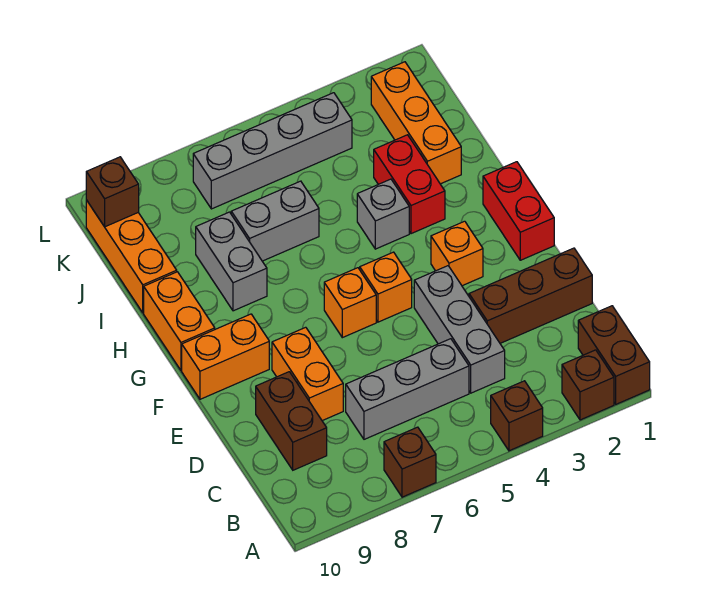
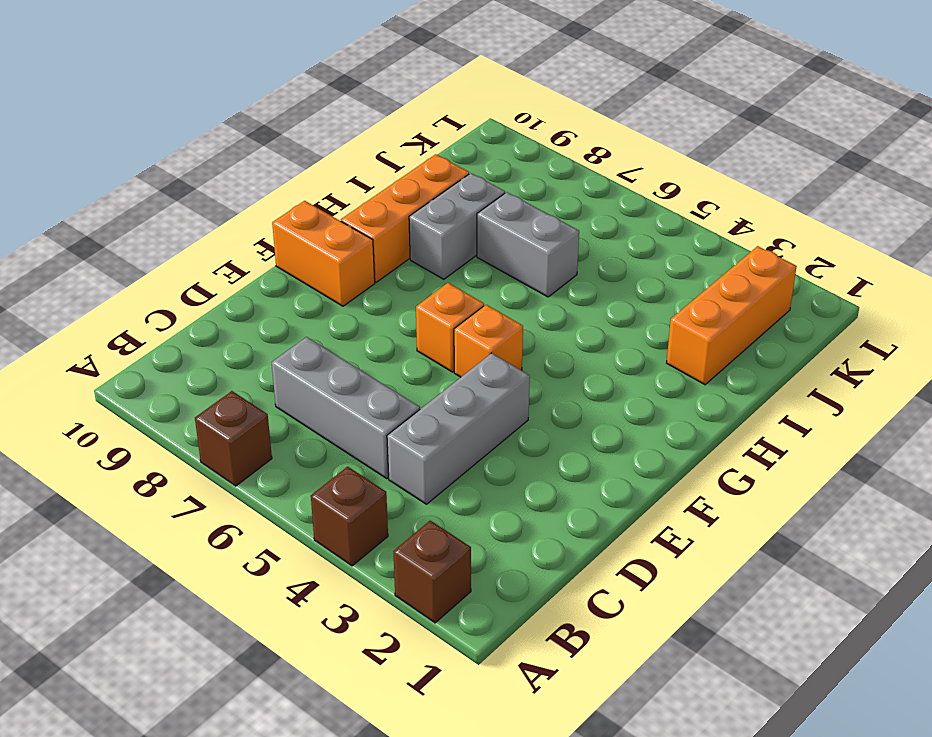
orange 1x3 brick [341,154,469,282] -> orange 1x3 brick moved to [86,200,177,313]
none -> brown 1x2 brick [578,306,650,404]
none -> brown 1x2 brick [256,372,327,470]
none -> brown 1x3 brick [469,248,592,343]

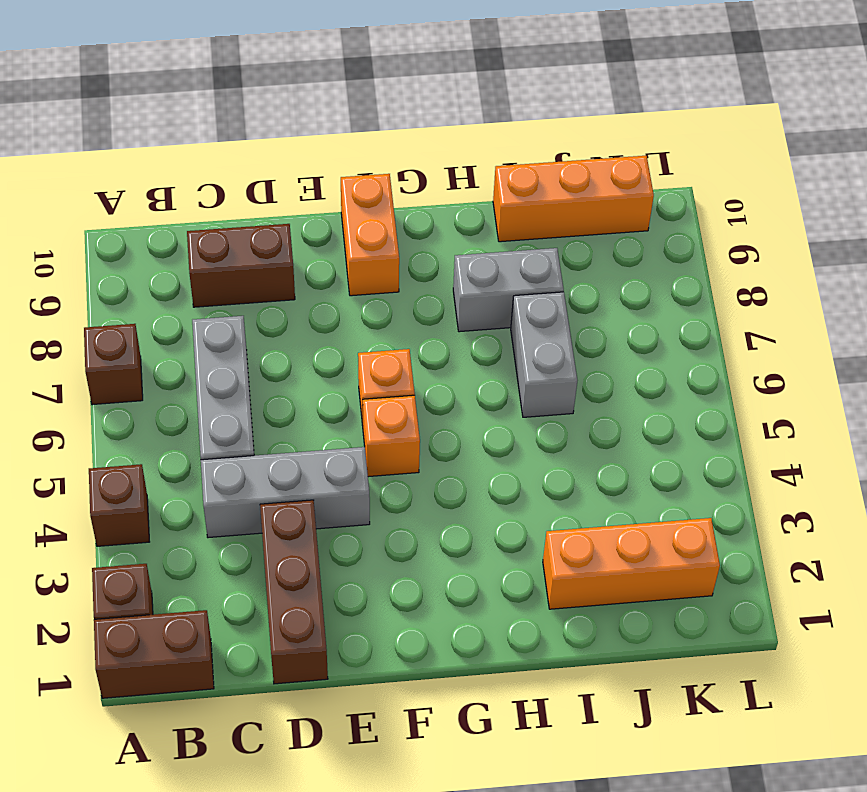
none -> orange 1x2 brick [272,327,343,421]
none -> red 1x2 brick [483,162,554,260]
none -> orange 1x1 brick [431,221,483,286]

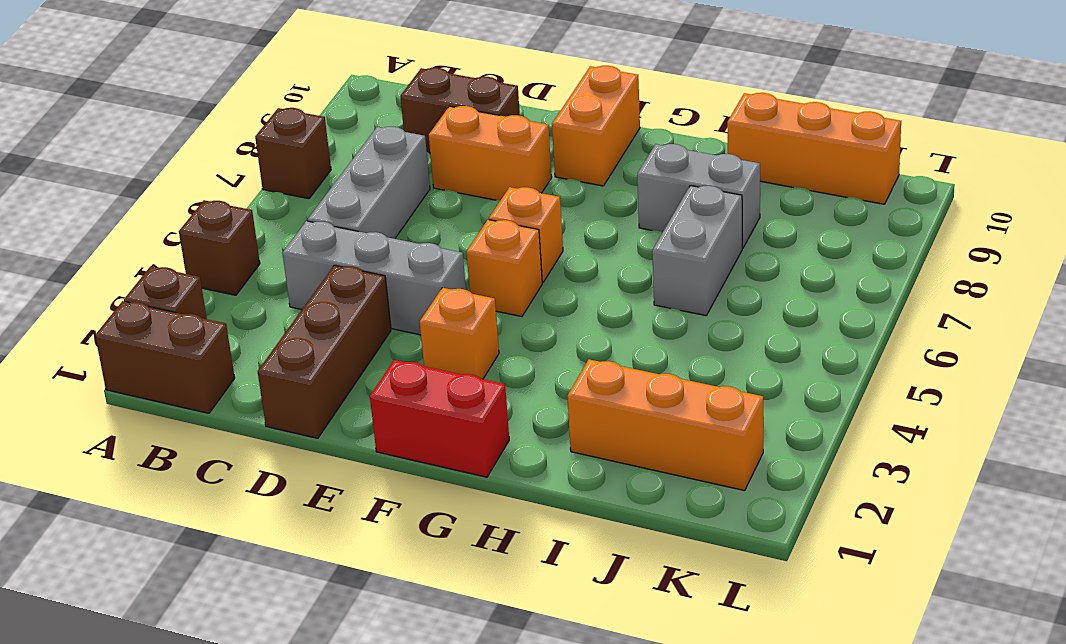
none -> orange 1x2 brick [144,272,215,370]
none -> red 1x2 brick [374,135,445,234]
none -> grey 1x1 brick [357,179,409,249]

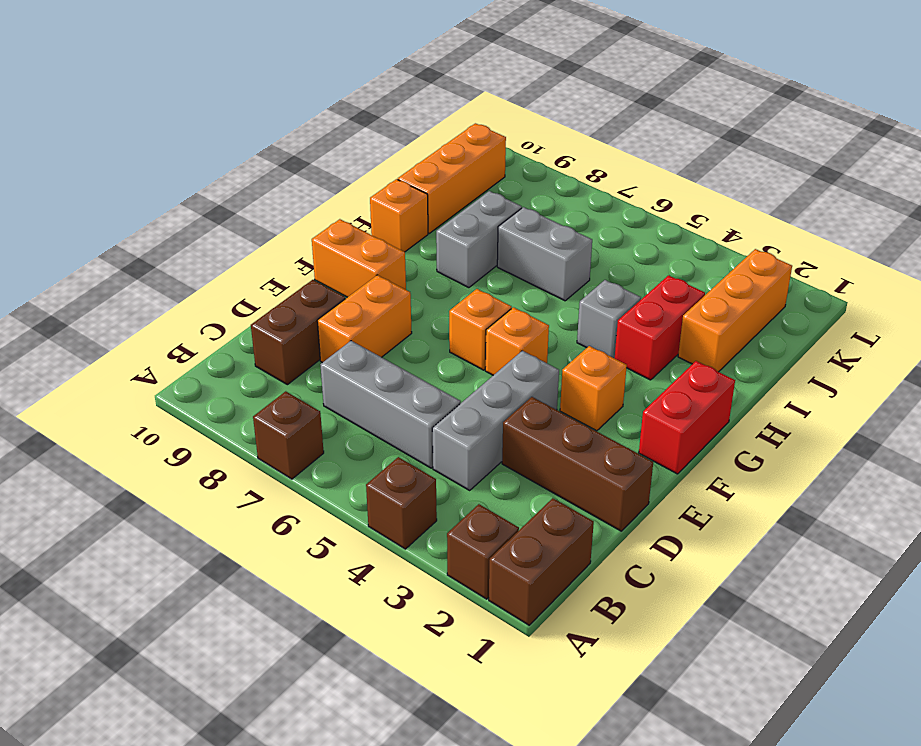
orange 1x1 brick [370,179,428,252] -> orange 1x2 brick [144,272,215,370]
none -> grey 1x4 brick [193,93,352,209]
none -> brown 1x1 brick [86,157,139,227]

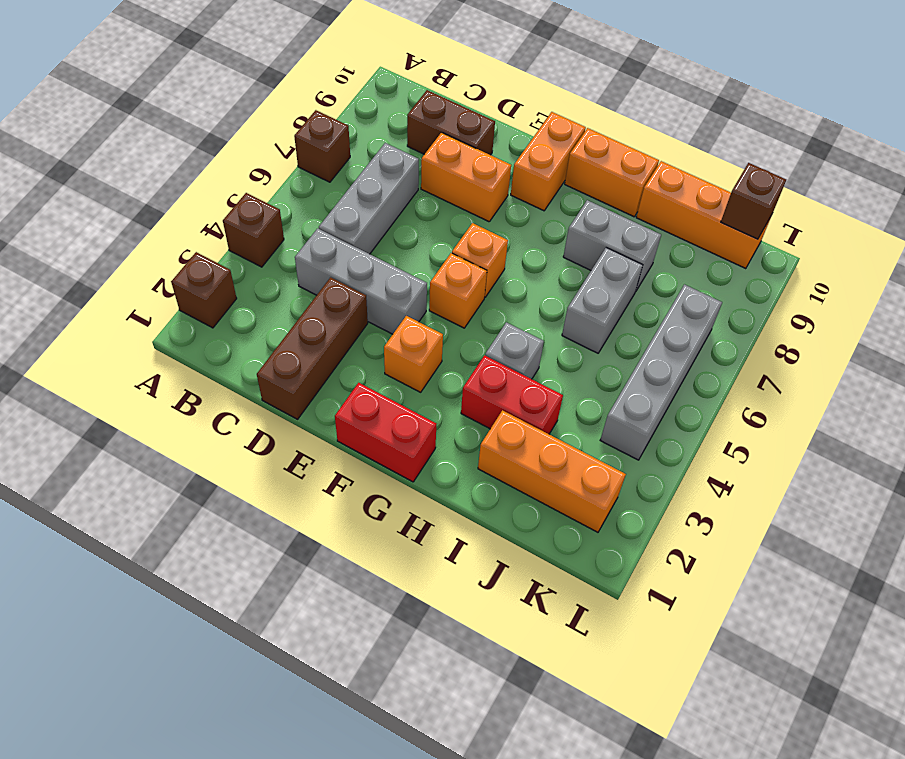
none -> brown 1x2 brick [578,306,650,404]

